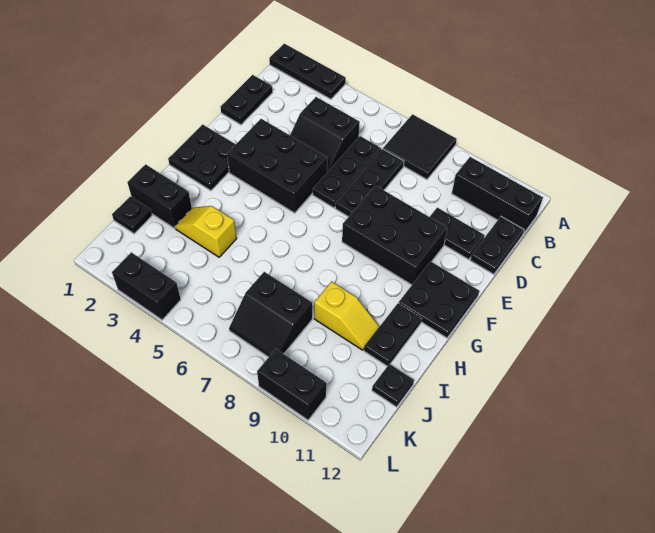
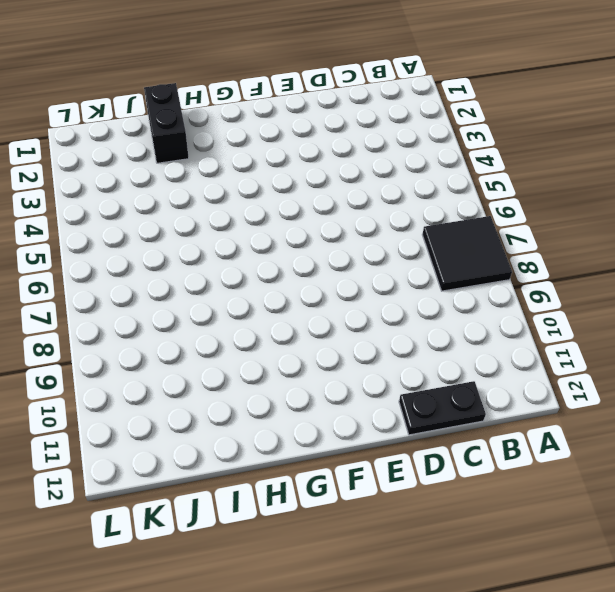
none -> black 1x3 plate [269,44,346,99]
none -> black 1x3 brick [452,157,543,234]
none -> black 1x2 plate [221,75,273,125]

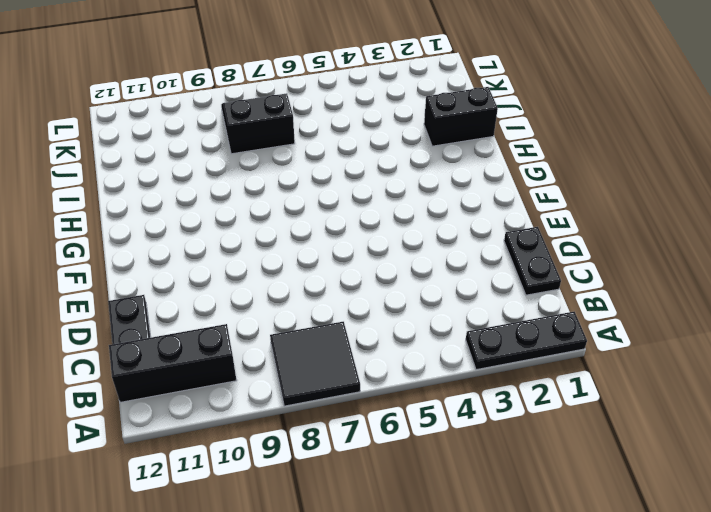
none -> black 2x2 slope [290,97,360,172]
none -> black 1x3 plate [312,136,381,208]
none -> black 1x3 plate [335,149,404,217]

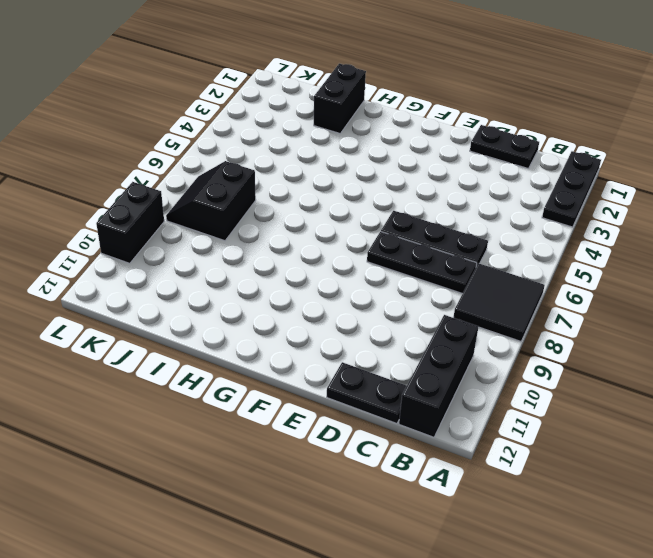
none -> black 2x2 slope [290,97,360,172]
none -> black 1x2 plate [430,208,485,260]
none -> black 2x3 brick [227,119,327,213]

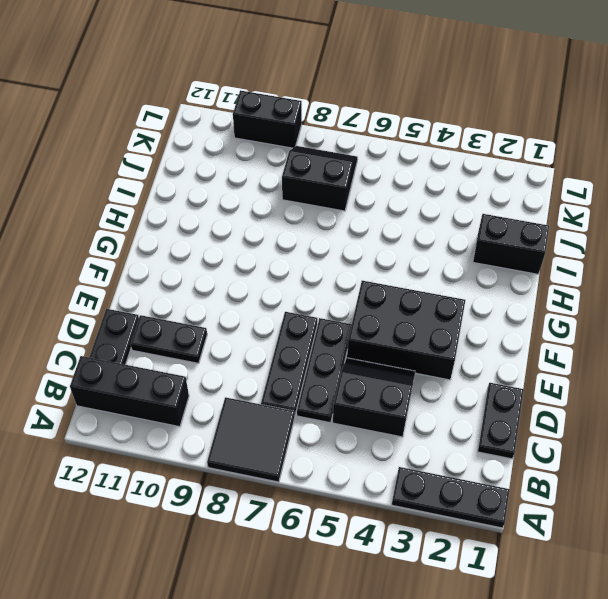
none -> black 2x3 brick [342,186,447,285]
none -> black 2x2 plate [168,124,236,191]
none -> black 2x2 plate [399,261,479,338]

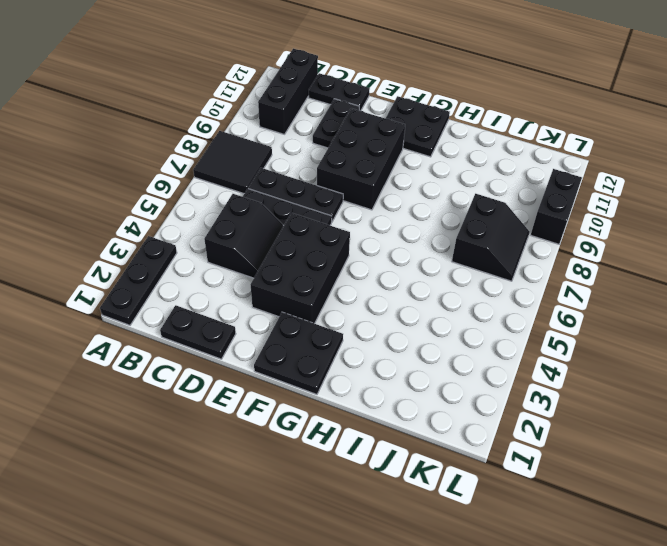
none -> black 1x2 plate [364,303,422,366]
none -> black 1x2 brick [127,164,192,228]
none -> yellow 1x2 slope [175,206,237,257]

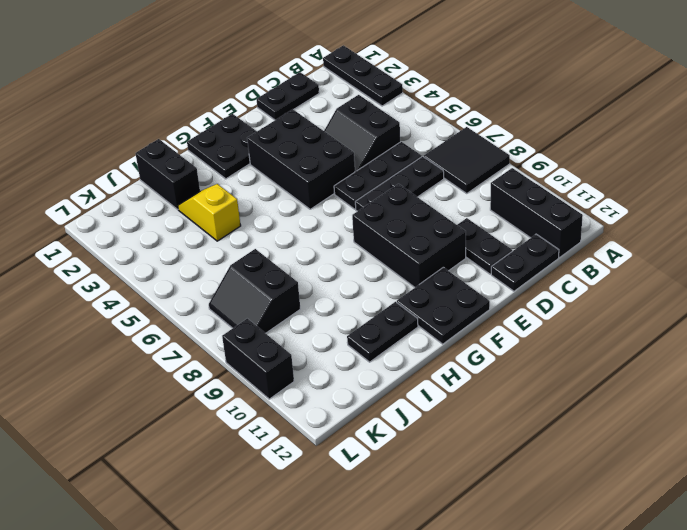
none -> yellow 1x2 slope [314,281,379,350]
none -> black 1x1 plate [112,196,152,234]
none -> black 1x1 plate [372,364,414,407]

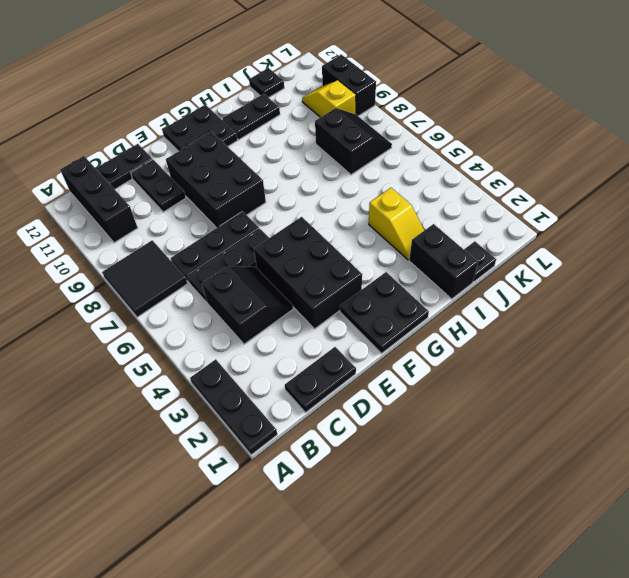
yellow 1x2 slope [302,80,356,117] -> yellow 1x2 slope moved to [314,281,379,350]
none -> black 1x2 brick [112,252,181,320]

